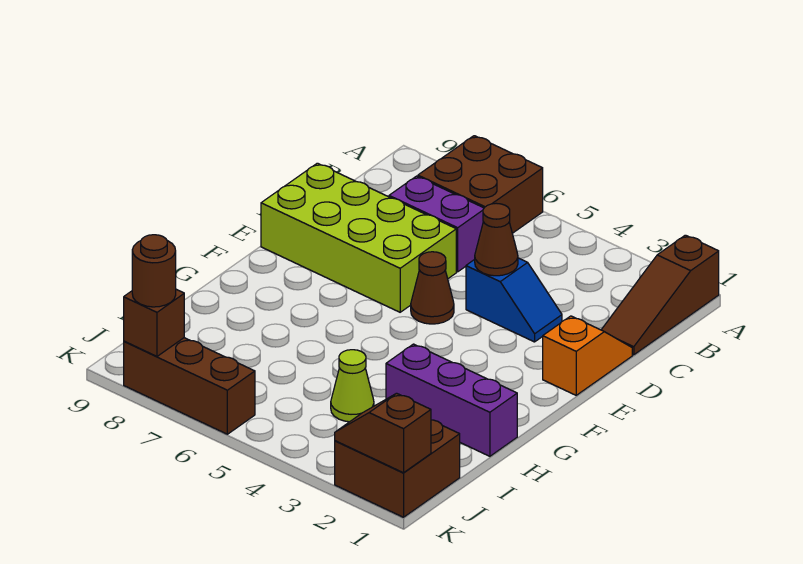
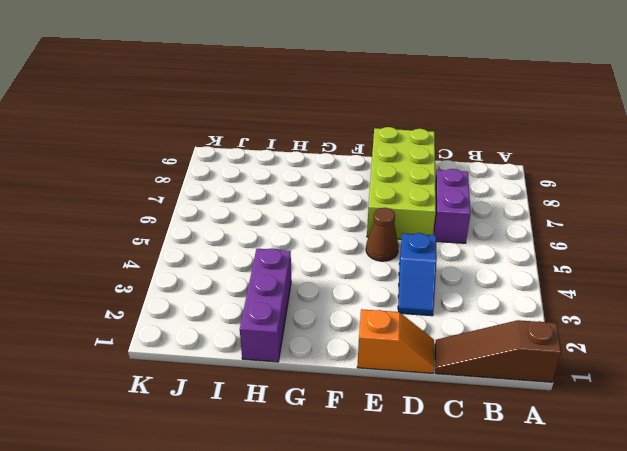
none -> brown 2x2 brick [418,136,543,233]
none -> lime 1x1 cone [331,350,374,422]
none -> brown 2x2 brick [335,420,460,517]

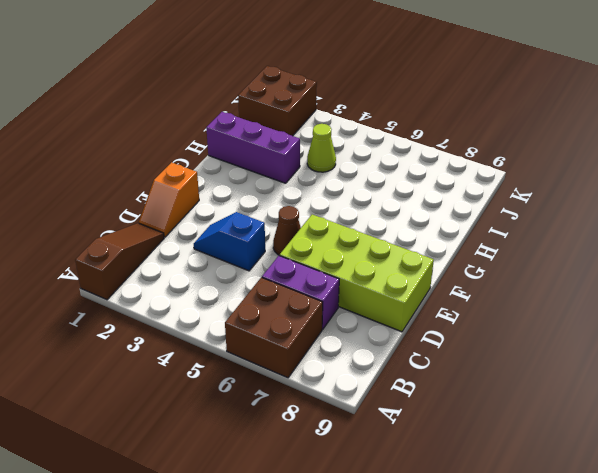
none -> brown 1x3 brick [124,338,255,434]
none -> brown 1x1 cone [475,203,518,276]
none -> brown 1x2 slope [335,393,431,473]

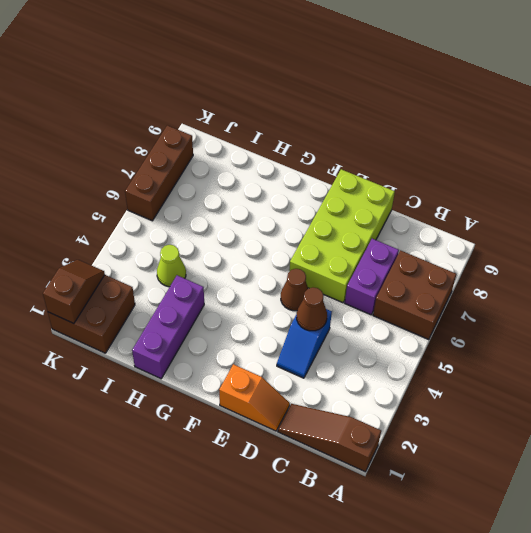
none -> brown 1x1 brick [124,289,184,356]
none -> brown 1x1 round brick [132,235,176,307]

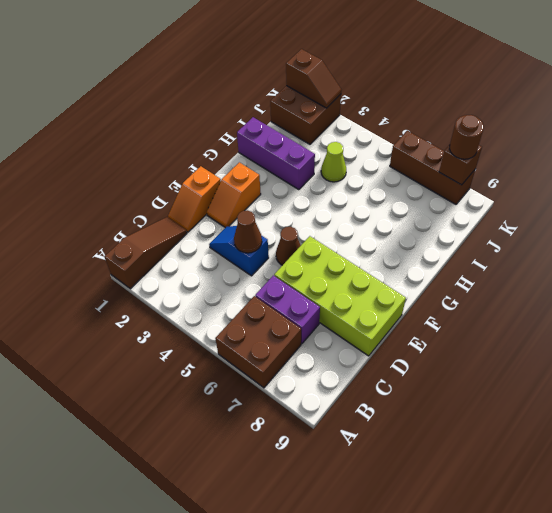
orange 1x2 slope [207,162,261,228] -> none

